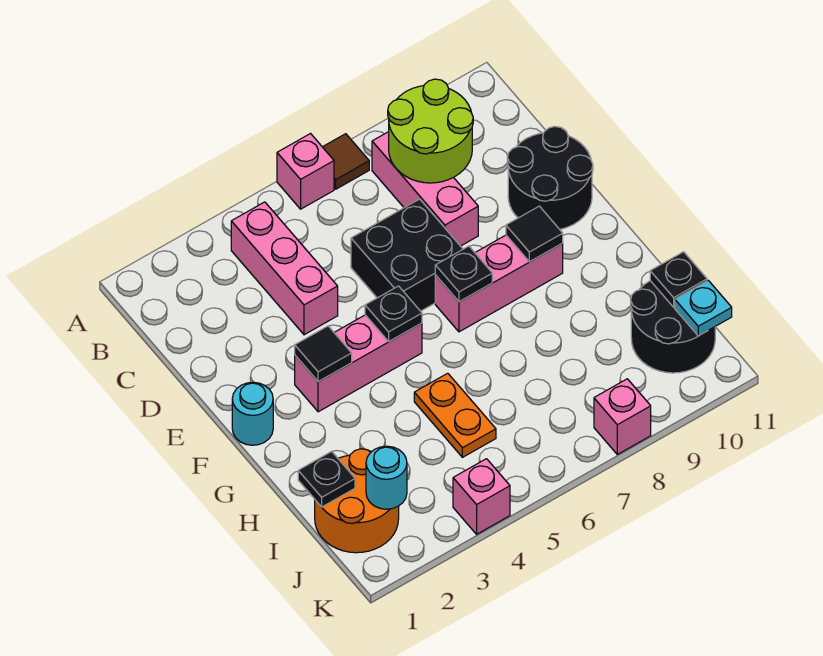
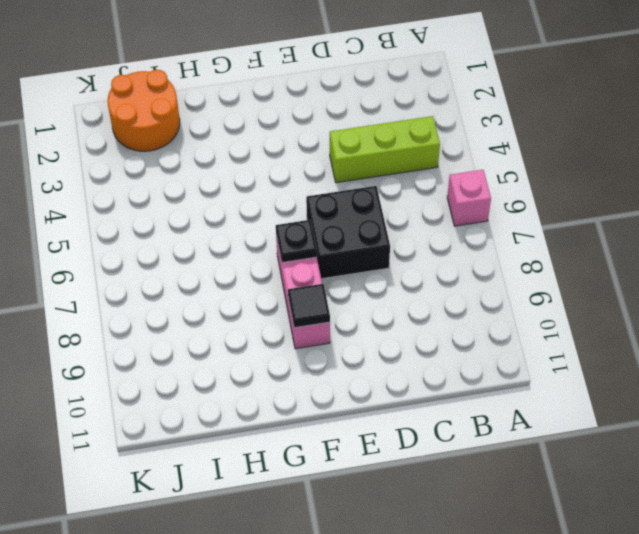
lime 1x3 brick [330,116,440,183] -> pink 1x3 brick [231,202,338,335]
none -> brown 1x1 tile [323,134,369,189]
none -> pink 1x3 brick [372,132,478,246]
none -> black 2x2 round brick [507,127,593,229]

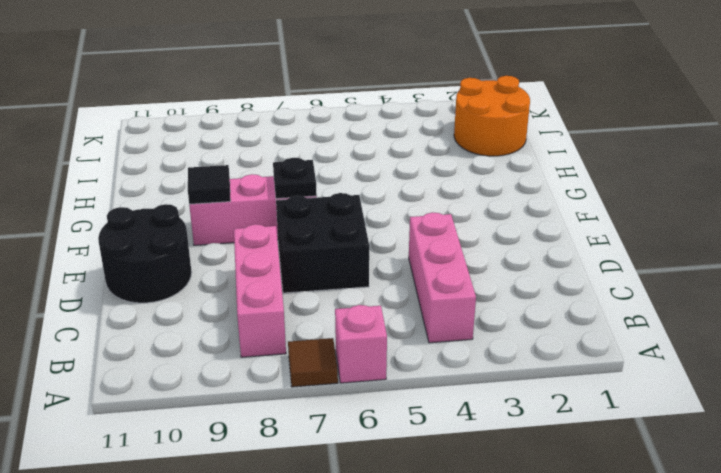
none -> cyan 1x1 round brick [232,382,273,445]
none -> pink 1x3 brick [295,315,422,412]
none -> orange 1x2 plate [414,373,496,457]

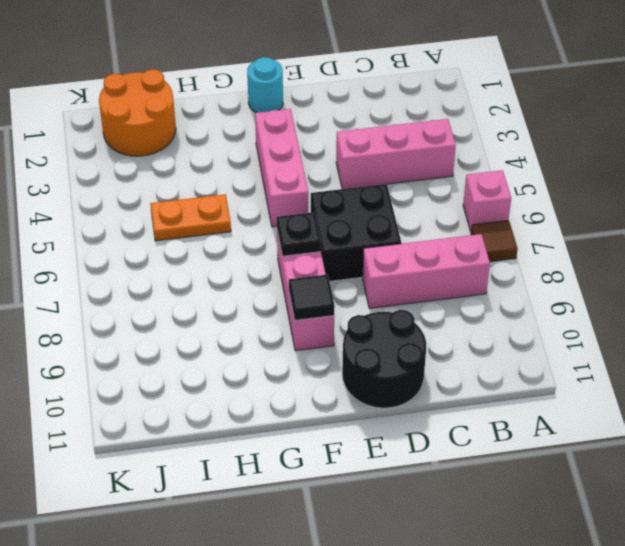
none -> black 2x2 round brick [631,281,715,373]
none -> pink 1x1 brick [453,459,510,534]
none -> pink 1x1 brick [594,379,651,454]

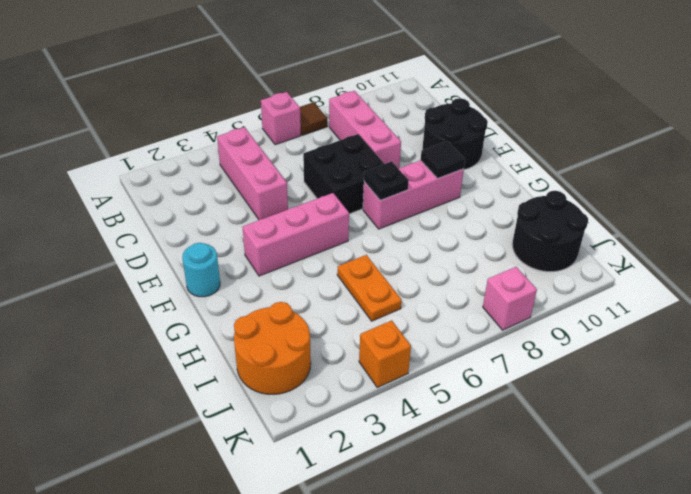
orange 1x1 brick [359,320,411,387] -> pink 1x1 brick [453,459,510,534]
none -> lime 2x2 round brick [388,79,473,183]
none -> black 1x1 tile [295,326,352,382]
none -> black 1x1 plate [365,286,422,341]

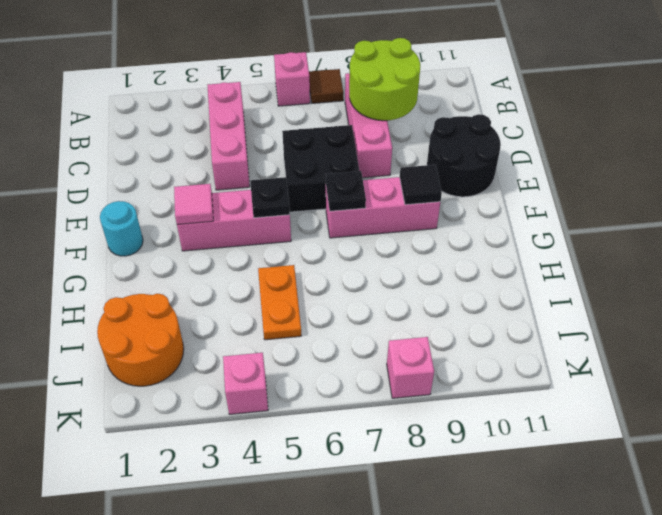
pink 1x1 tile [174,184,213,225] -> black 1x1 tile [295,326,352,382]
none -> black 2x2 round brick [631,281,715,373]
none -> black 1x1 plate [298,451,355,507]
none -> black 1x1 plate [650,252,707,307]

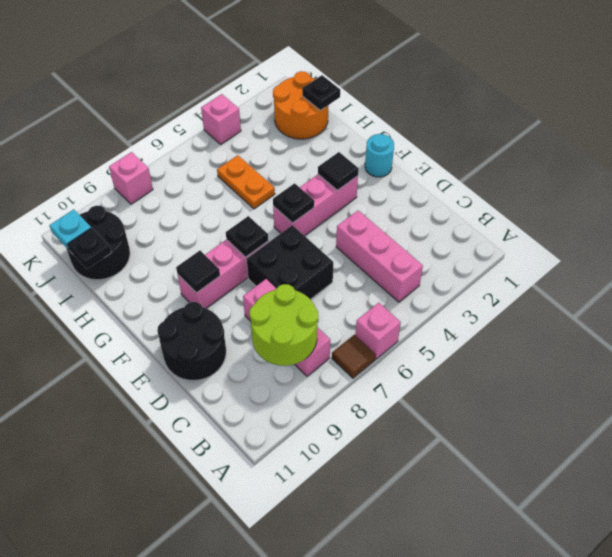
none -> cyan 1x1 round brick [366,446,407,509]

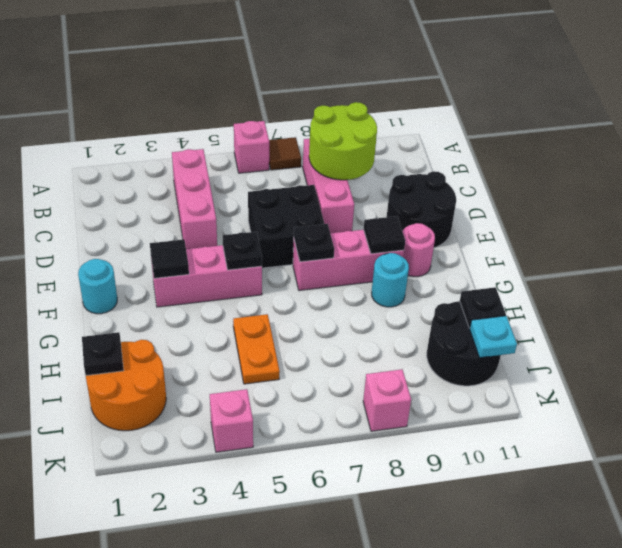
pink 1x1 round brick [403,223,435,277] -> none
cyan 1x1 round brick [371,253,409,307] -> cyan 1x1 round brick moved to [366,446,407,509]

